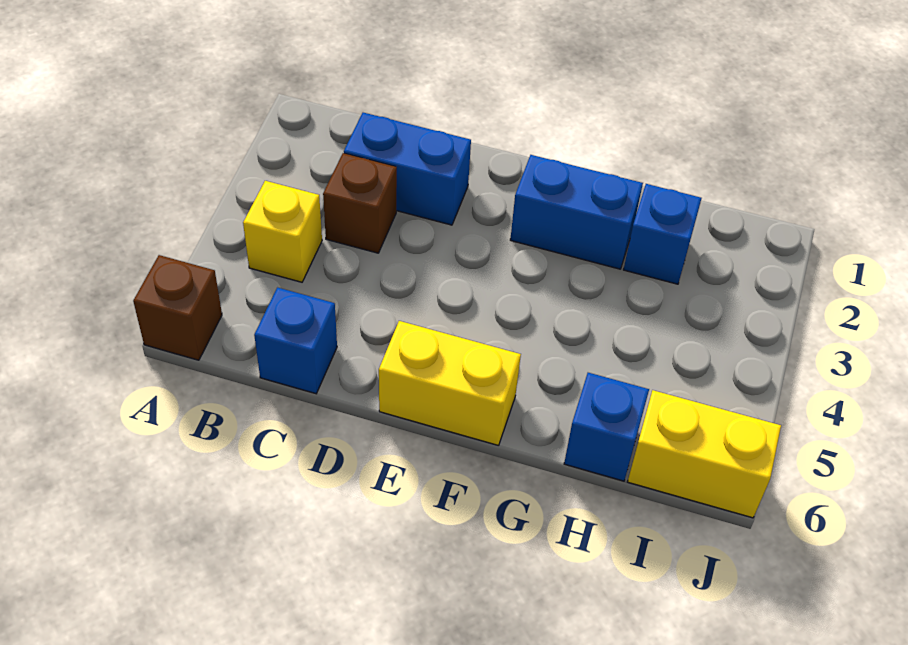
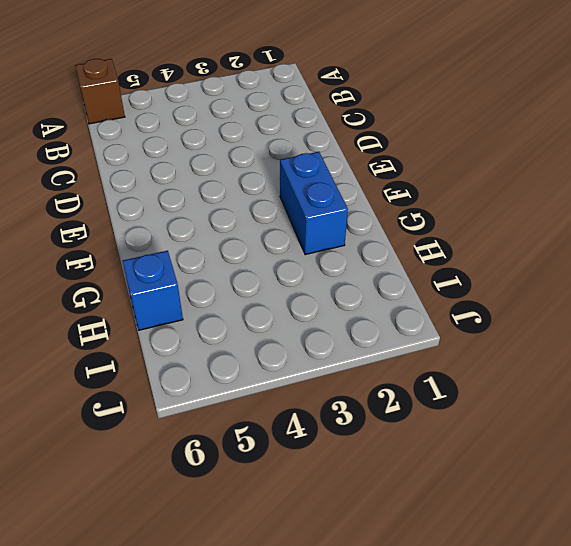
none -> yellow 1x1 brick [243,181,322,282]
none -> blue 1x2 brick [344,113,471,225]

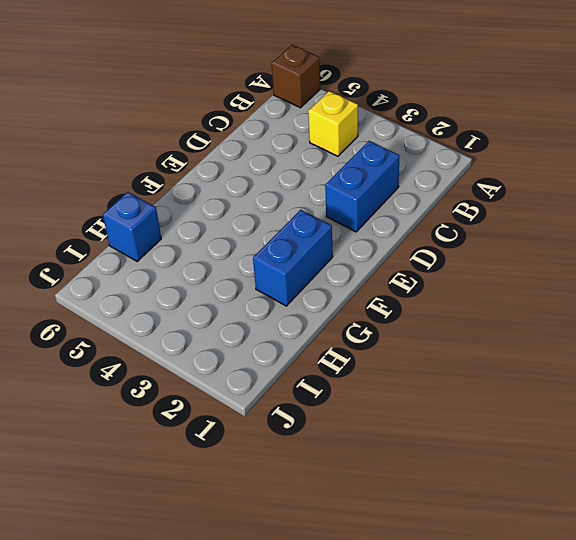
none -> brown 1x1 brick [323,153,397,253]
none -> blue 1x1 brick [254,288,337,394]

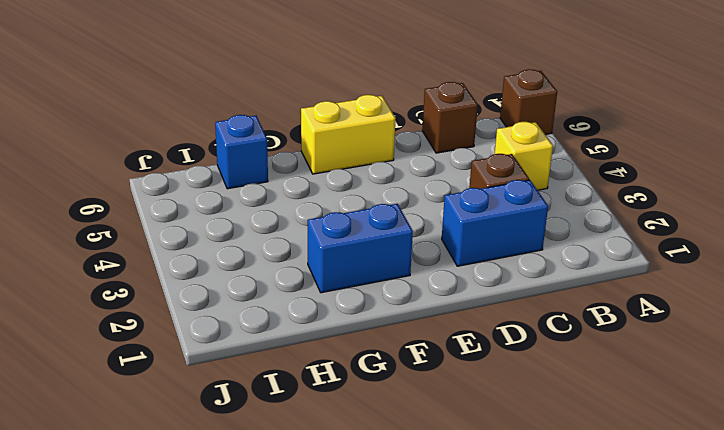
brown 1x1 brick [422,82,478,153] -> blue 1x1 brick [254,288,337,394]
none -> blue 1x1 brick [624,184,702,284]
none -> yellow 1x2 brick [628,390,781,518]

